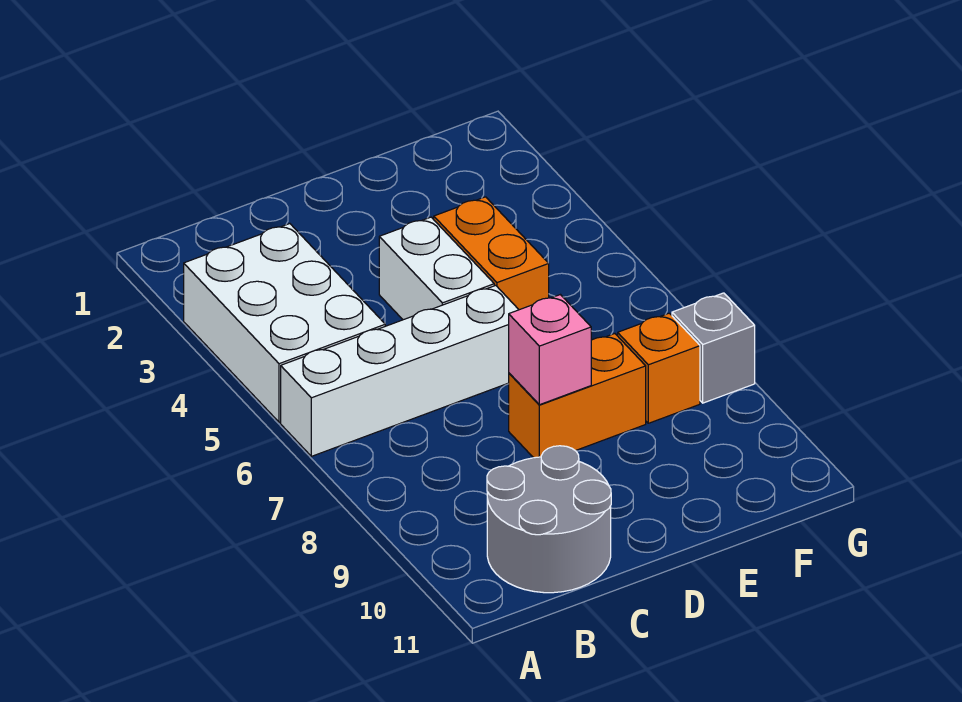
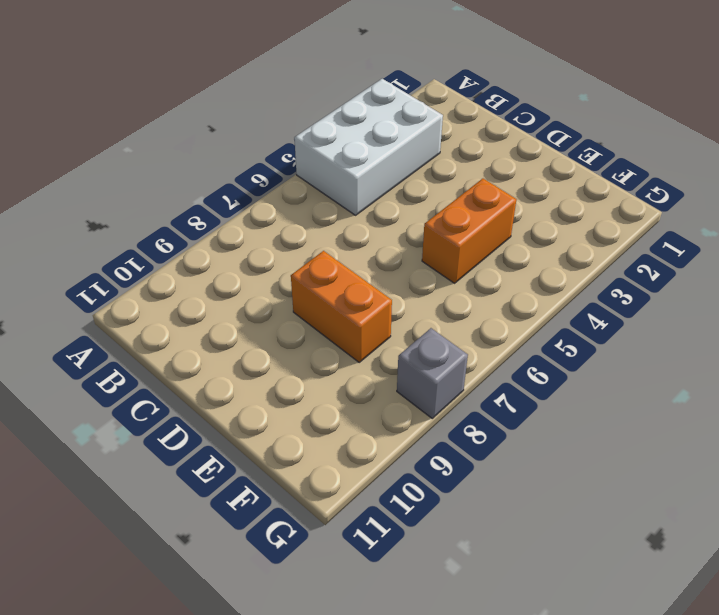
none -> white 1x4 brick [281,285,519,456]
none -> grey 2x2 round brick [487,446,611,593]

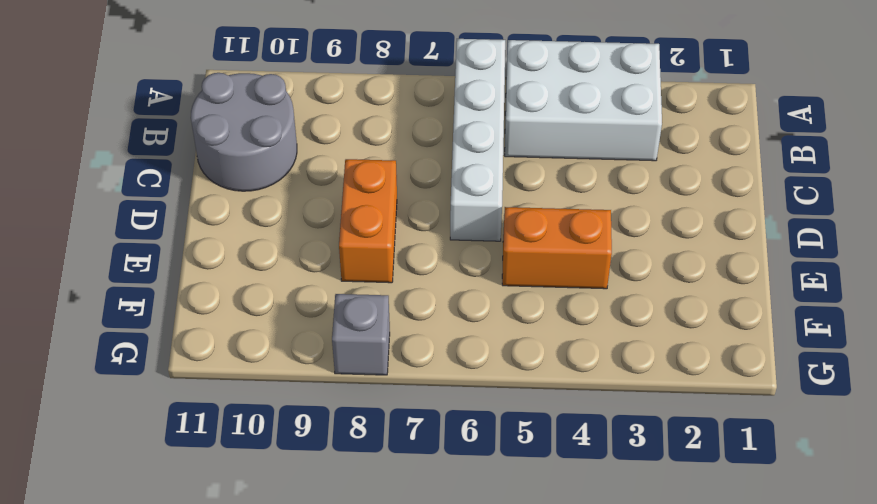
none -> white 1x2 brick [379,217,494,320]
none -> orange 1x1 brick [618,313,700,423]

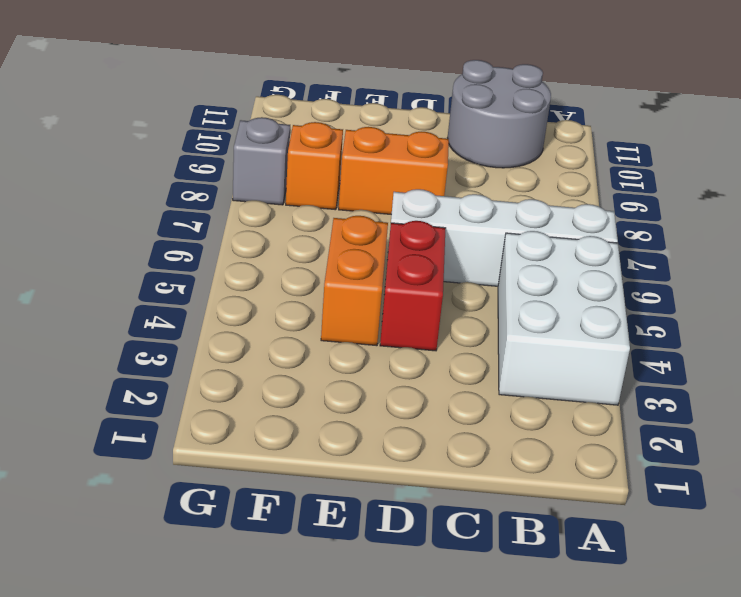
red 1x2 brick [380,221,446,351] -> white 1x2 brick [379,217,494,320]
none -> pink 1x1 brick [509,295,591,405]

